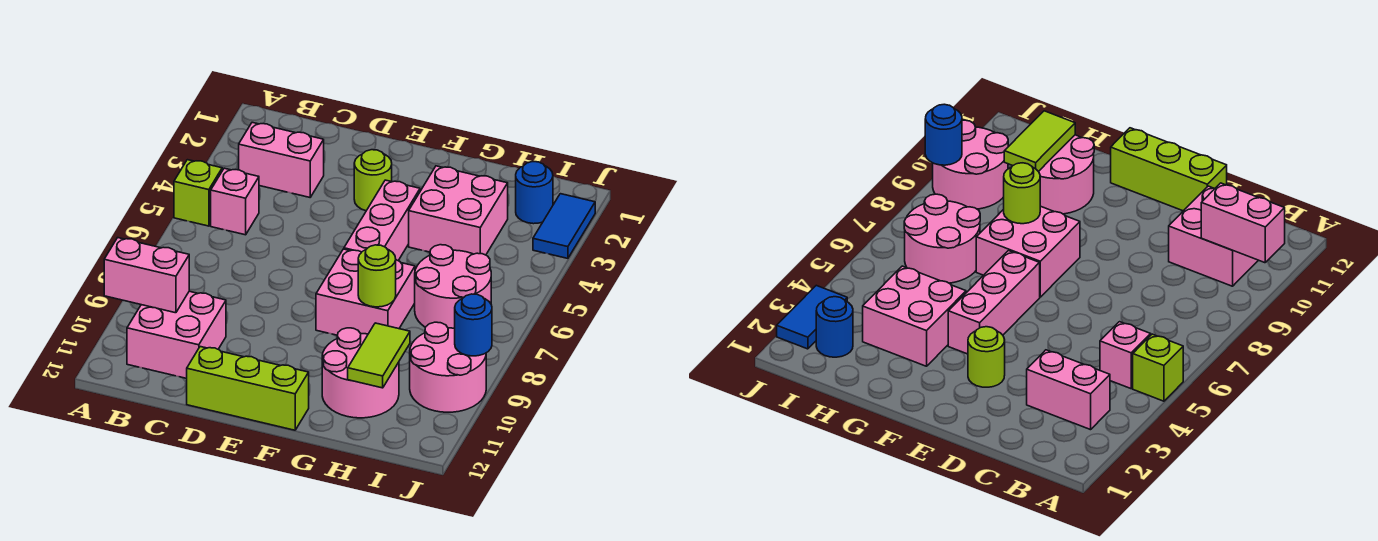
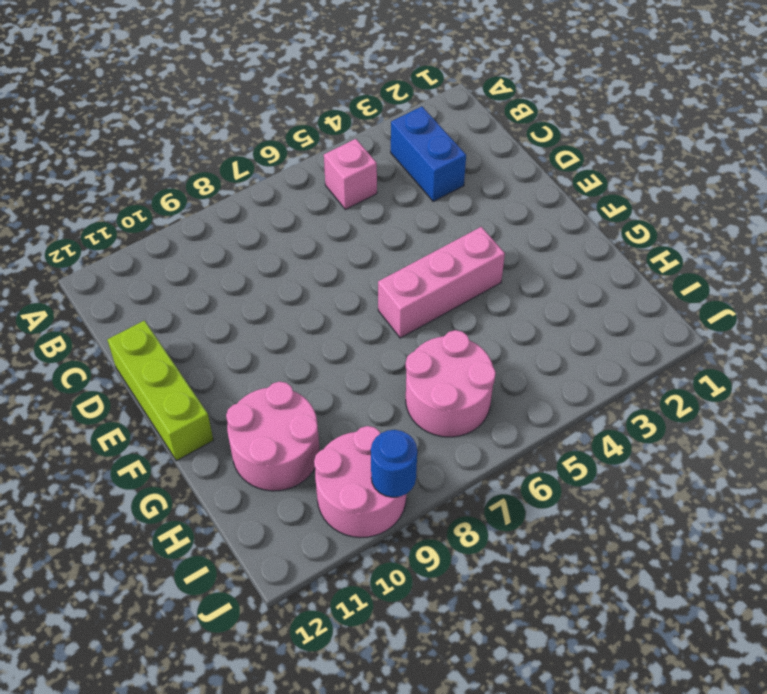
blue 1x2 brick [391,107,466,201] -> pink 1x2 brick [239,122,324,197]
none -> lime 1x1 brick [174,160,222,226]
none -> pink 2x2 brick [127,291,226,378]
none -> lime 1x1 round brick [354,150,392,211]

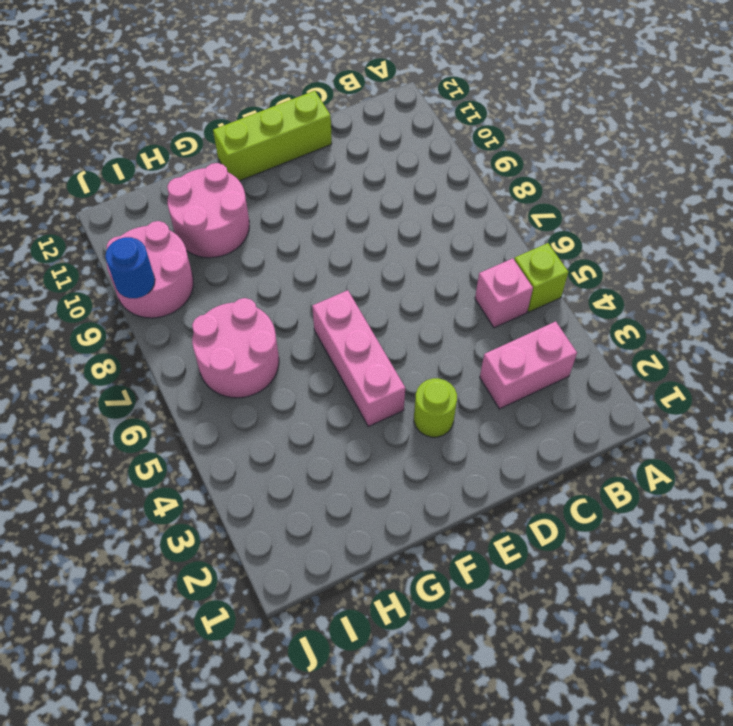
none -> pink 2x2 brick [127,291,226,378]
none -> pink 2x2 brick [316,249,415,335]
none -> pink 2x2 brick [409,166,508,255]

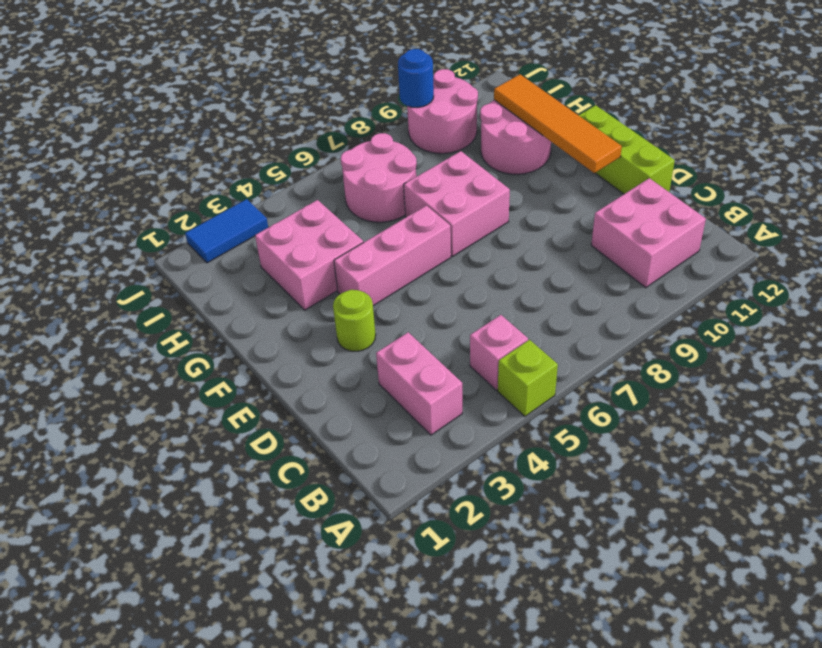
orange 1x4 tile [494,74,622,173] -> lime 1x2 tile [348,323,410,388]
none -> blue 1x1 round brick [516,162,553,224]
none -> pink 1x2 brick [104,238,189,313]
none -> lime 1x1 round brick [358,245,396,307]

